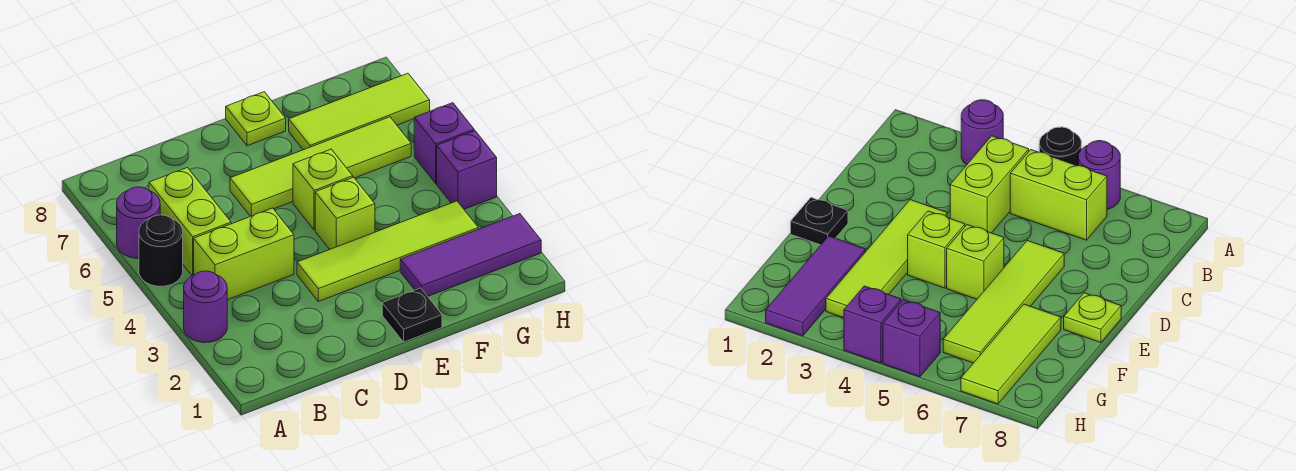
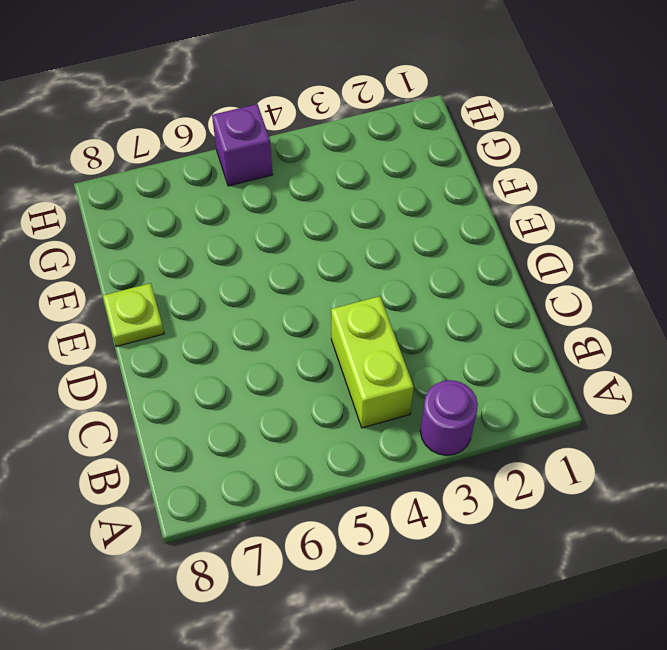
none -> black 1x1 round brick [139,215,183,286]
none -> purple 1x1 round brick [117,187,160,258]
none -> lime 1x2 brick [149,168,231,276]

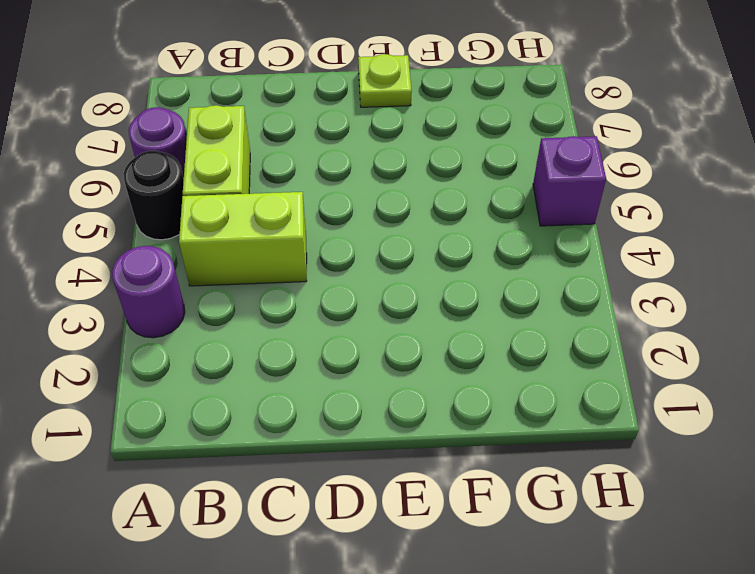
none -> lime 1x4 tile [297,201,478,301]
none -> lime 1x4 tile [230,117,411,216]
none -> black 1x1 plate [382,288,442,342]

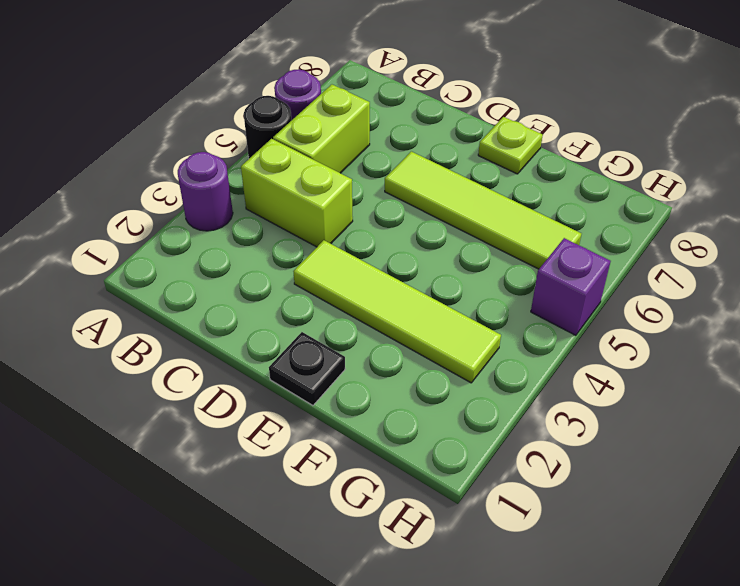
none -> lime 1x1 brick [315,177,375,249]
none -> lime 1x1 brick [293,149,353,230]
none -> purple 1x3 tile [400,214,541,296]

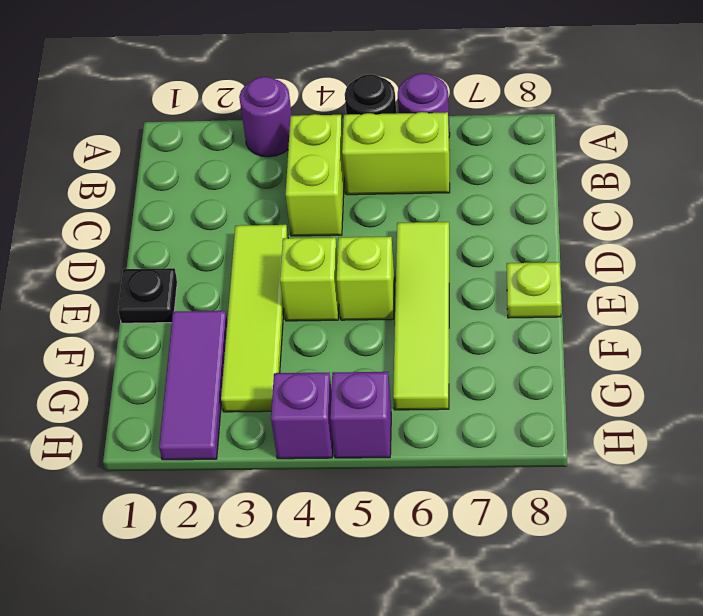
none -> lime 1x3 tile [289,73,430,150]

